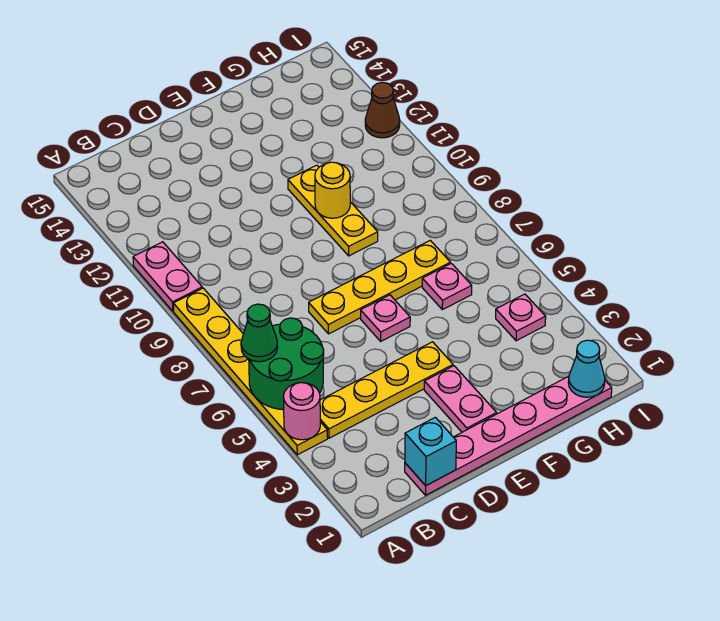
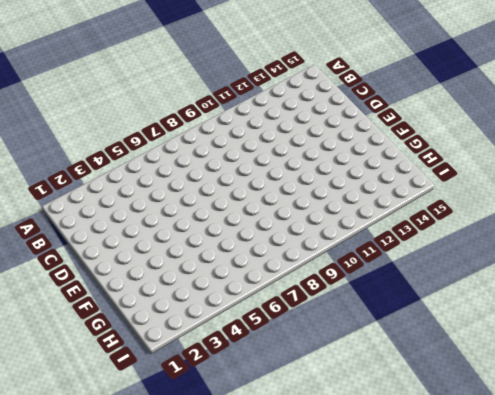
none -> yellow 1x6 plate [173,288,327,455]
none -> pink 1x2 plate [133,242,202,311]
none -> yellow 1x4 plate [320,342,453,438]

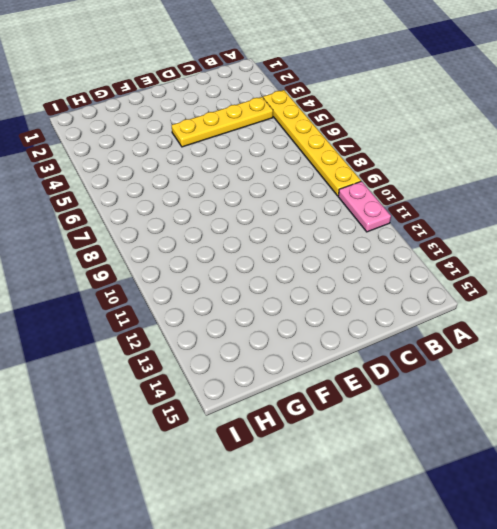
none -> pink 1x6 plate [405,376,612,495]
none -> yellow 1x4 plate [309,240,450,334]
none -> pink 1x2 plate [424,366,497,432]

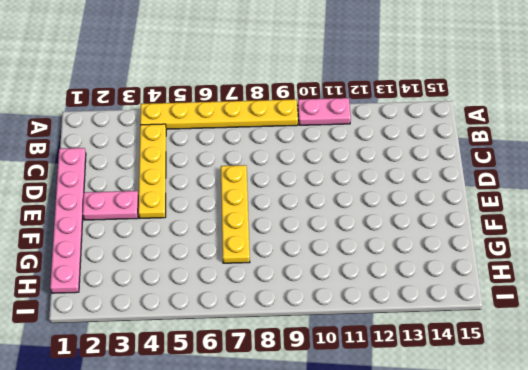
none -> pink 1x1 plate [361,295,410,341]
none -> yellow 1x3 plate [288,165,378,256]
none -> pink 1x1 plate [422,263,472,310]

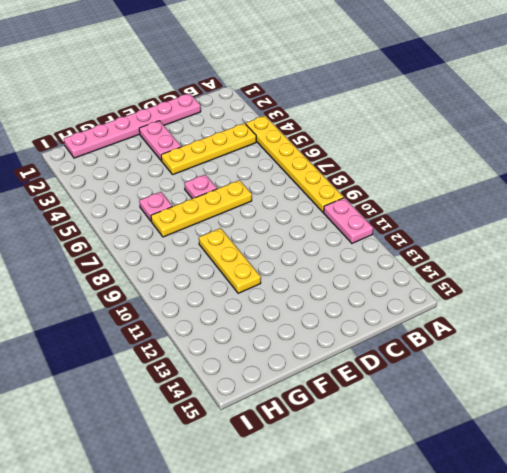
none -> pink 1x1 plate [496,294,546,341]
none -> brown 1x1 cone [365,82,400,138]
none -> pink 1x1 round brick [283,383,320,440]

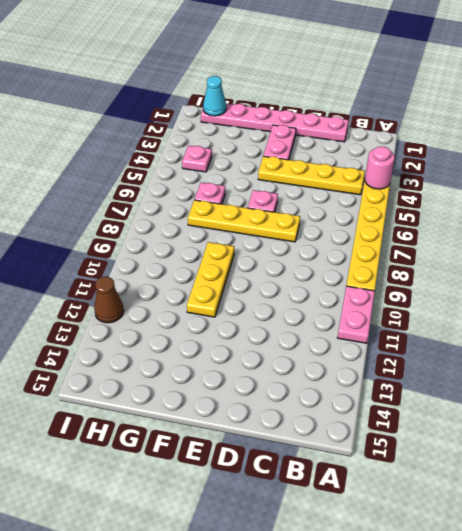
none -> green 2x2 round brick [249,318,324,410]
none -> cyan 1x1 brick [405,417,456,486]
none -> yellow 1x1 round brick [315,162,350,218]

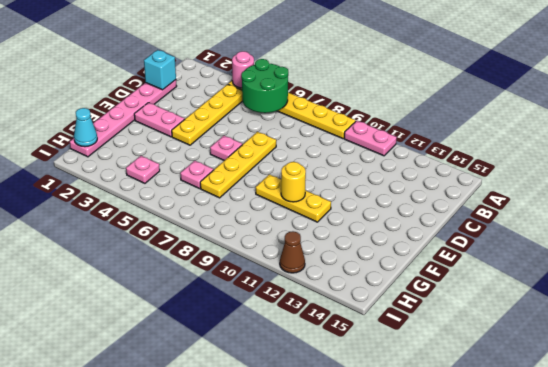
none -> green 1x1 cone [241,304,278,362]

